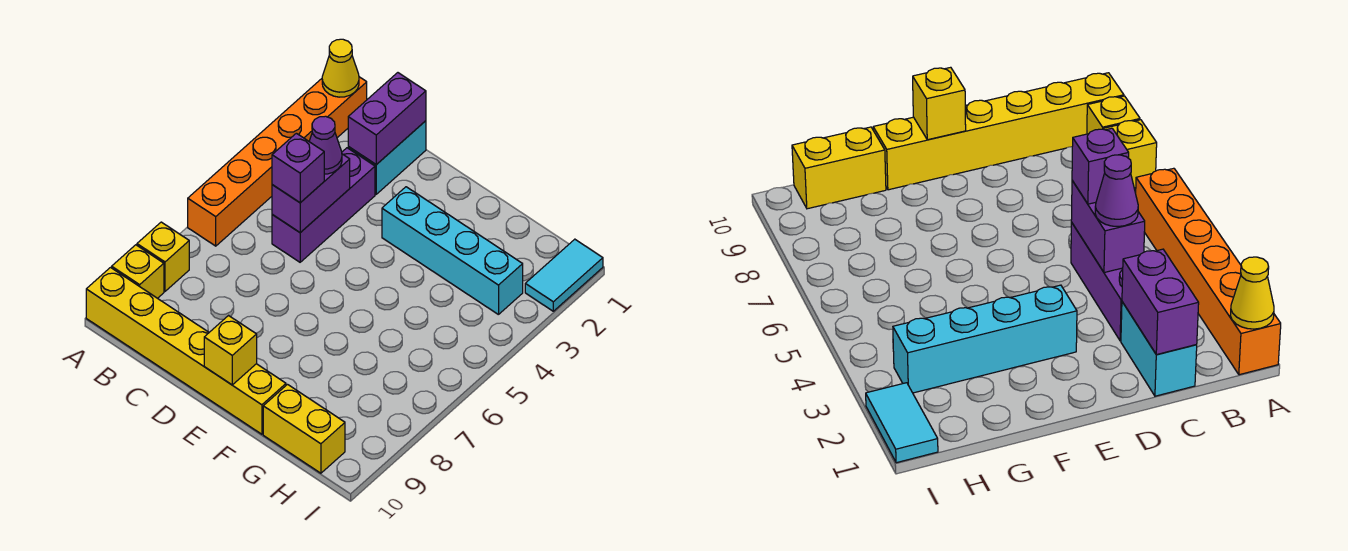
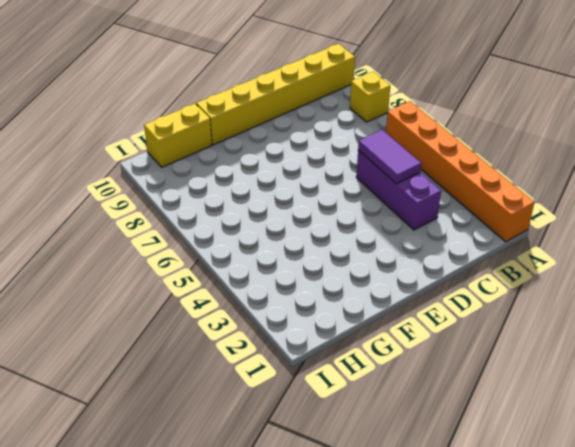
purple 1x2 tile [358,130,421,184] -> purple 1x2 brick [272,154,350,233]
none -> yellow 1x1 brick [112,245,164,298]
none -> cyan 1x2 brick [348,121,426,194]
none -> cyan 1x4 brick [382,187,523,315]

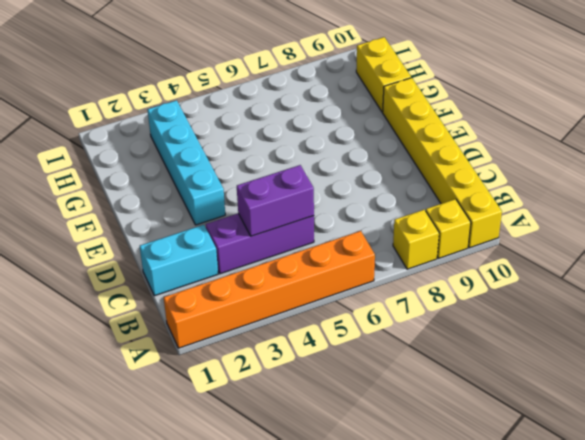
none -> cyan 1x2 tile [525,239,603,311]
none -> yellow 1x1 cone [322,39,359,97]
none -> purple 1x2 brick [348,73,426,165]

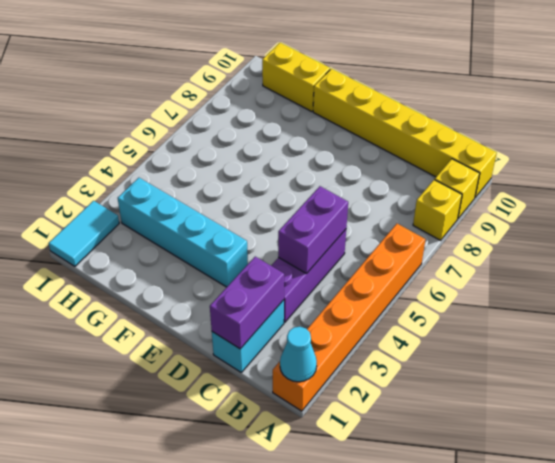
cyan 1x1 cone [280,327,317,382] -> yellow 1x1 cone [322,39,359,97]
none -> yellow 1x1 brick [204,316,257,385]
none -> purple 1x1 cone [309,116,342,174]
none -> purple 1x1 brick [272,133,324,203]

